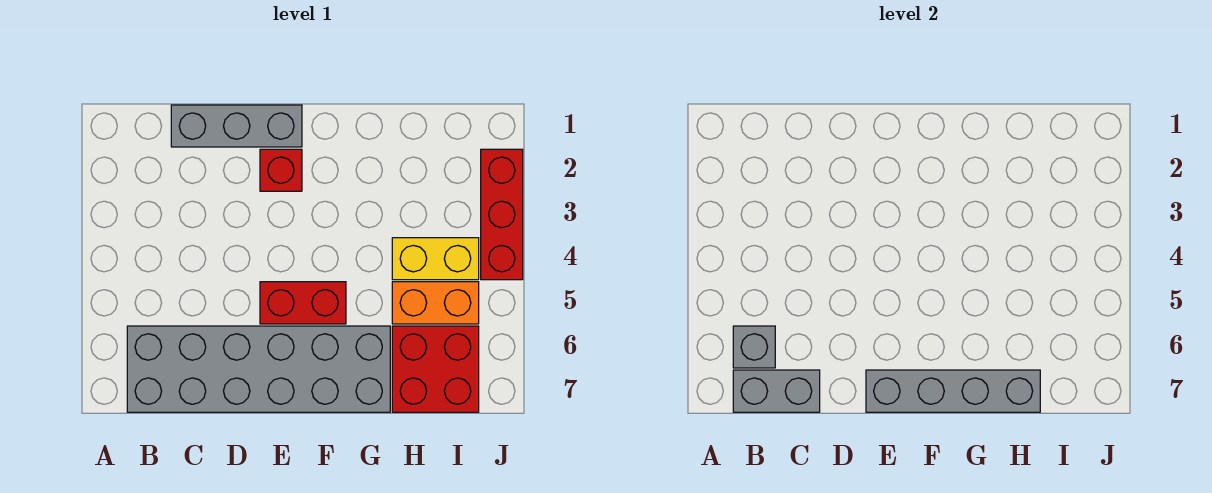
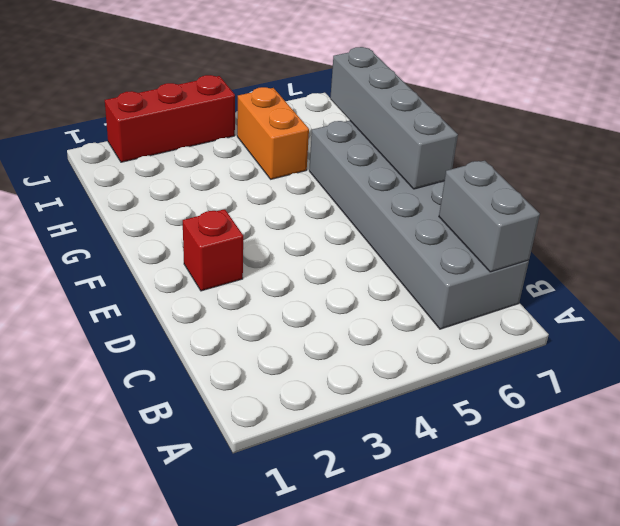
none -> grey 1x3 brick [171,105,302,147]
none -> red 1x2 brick [260,282,346,324]

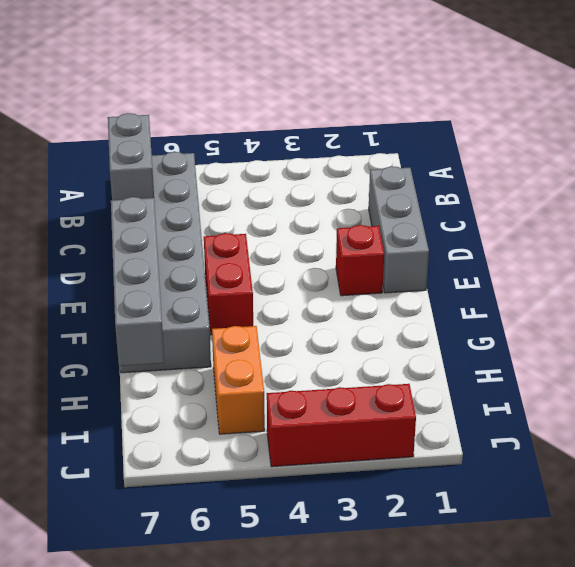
none -> yellow 1x2 brick [392,238,479,280]
none -> red 2x2 brick [392,326,479,412]

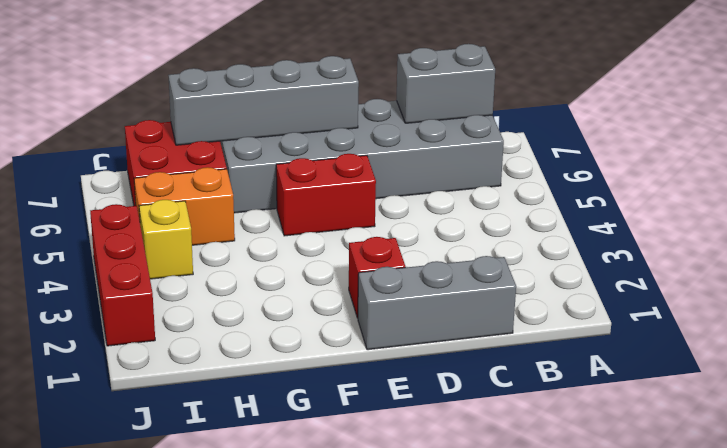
yellow 1x1 brick [139,200,193,279] -> yellow 1x2 brick [392,238,479,280]
none -> grey 1x1 brick [733,326,775,368]

